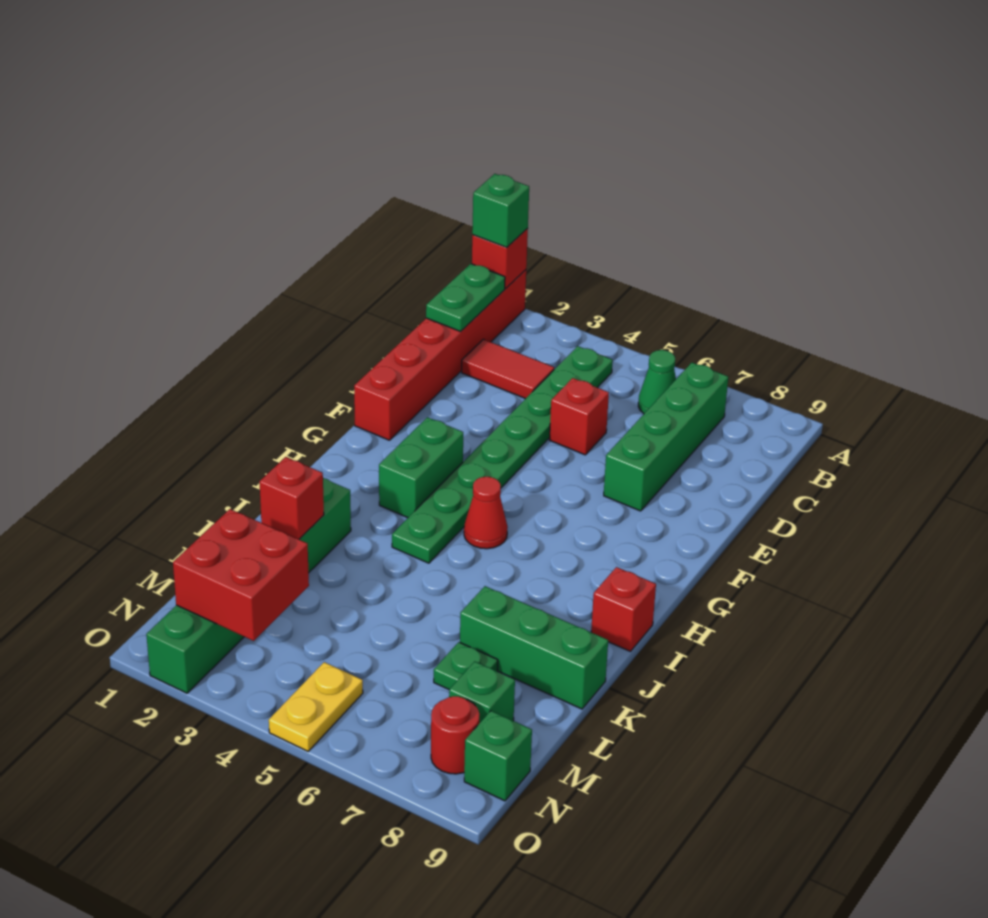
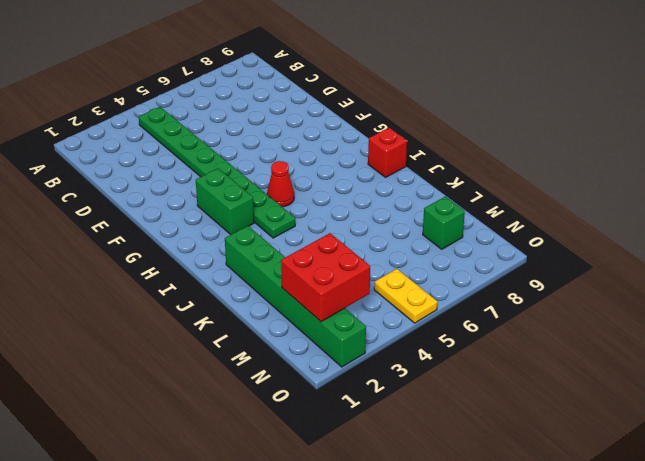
none -> red 1x6 brick [354,270,526,440]
none -> green 1x1 cone [638,350,676,414]
none -> green 1x4 brick [604,363,728,511]

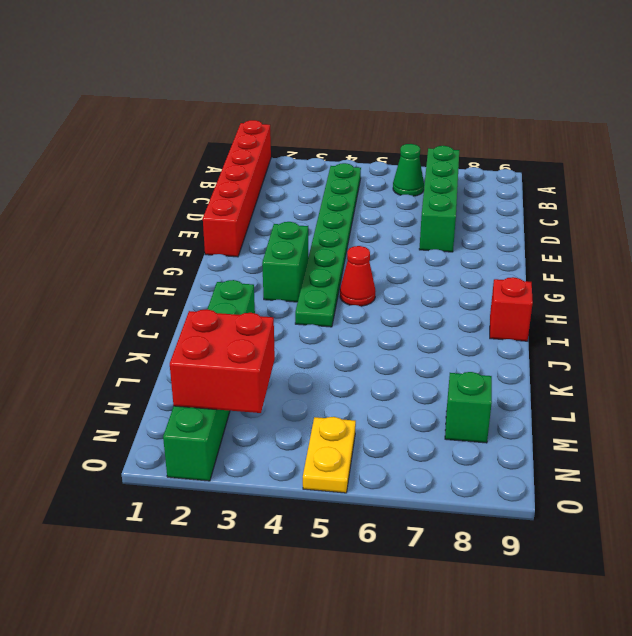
none -> red 1x2 tile [462,339,554,399]
none -> red 1x1 brick [549,378,609,455]
none -> green 1x3 brick [460,586,608,709]

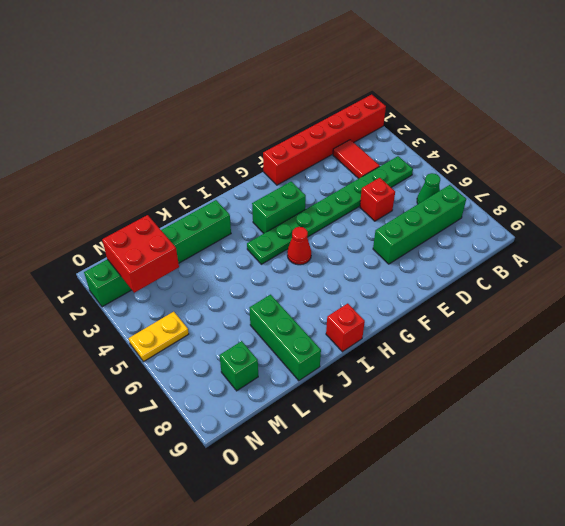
none -> green 1x1 plate [434,642,498,689]
none -> red 1x1 round brick [431,696,479,774]
none -> green 1x1 brick [464,711,532,801]

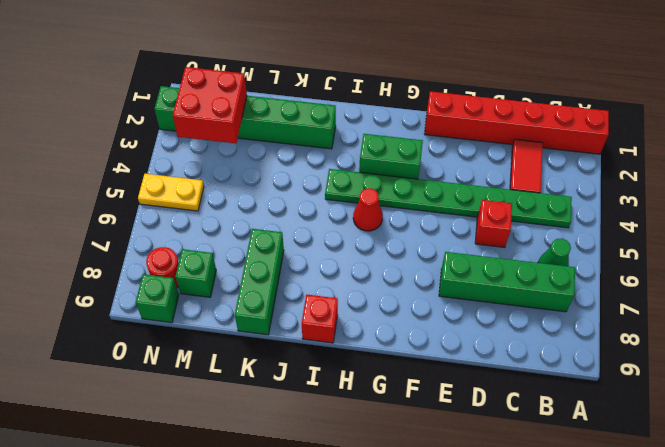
none -> green 1x1 plate [434,642,498,689]
none -> red 1x1 brick [472,229,528,289]
none -> green 1x2 plate [426,264,505,332]

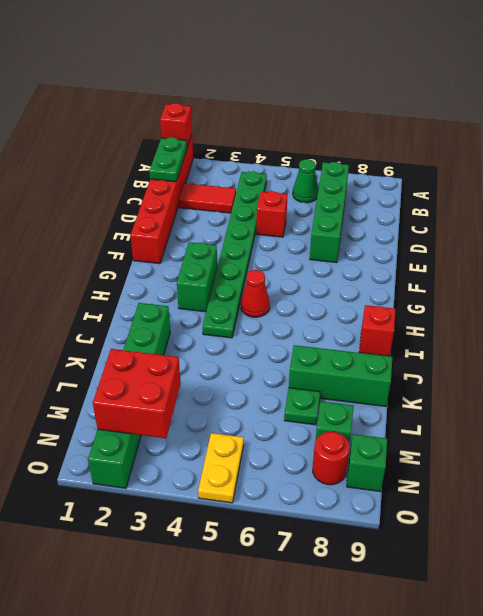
none -> red 1x1 brick [259,457,324,539]
none -> green 1x1 brick [472,174,529,247]

